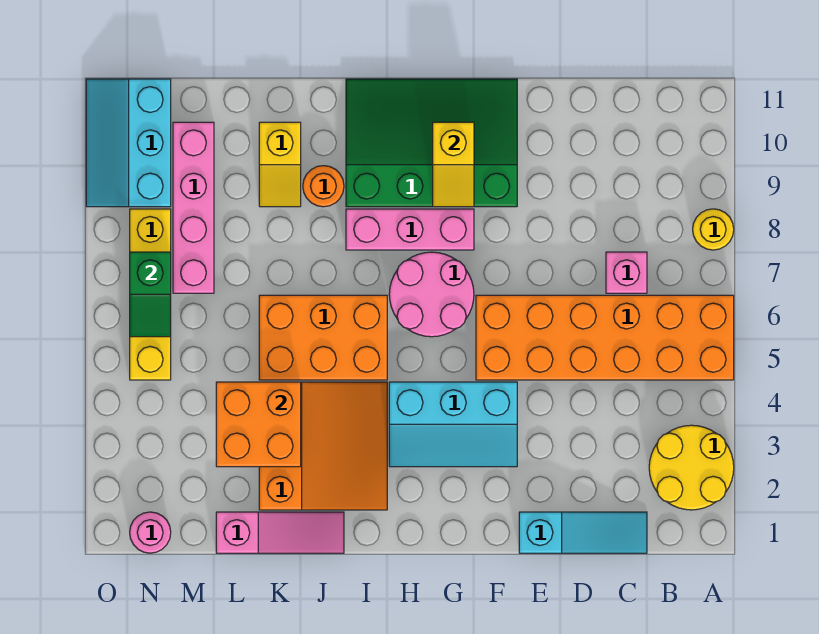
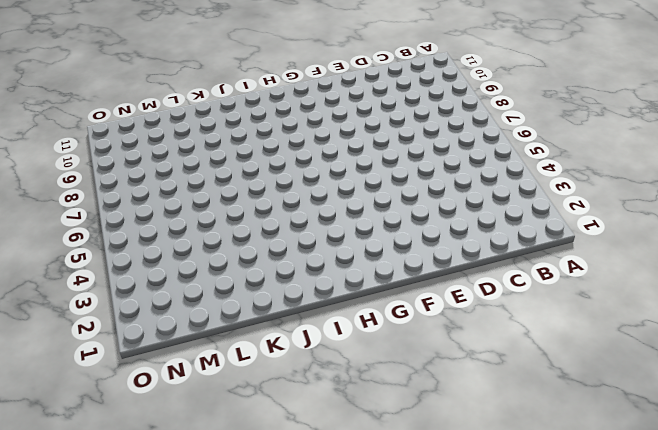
none -> yellow 2x2 round brick [649,425,734,510]
none -> orange 2x6 brick [476,295,734,380]
none -> yellow 1x1 round brick [693,209,734,250]

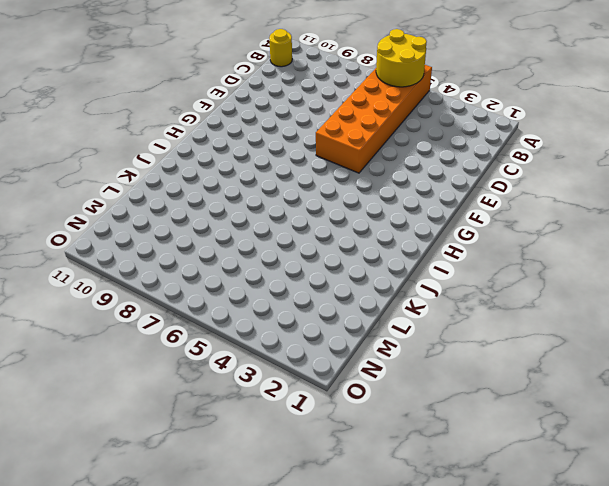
yellow 2x2 round brick [376,29,427,87] -> yellow 2x2 round brick moved to [649,425,734,510]
yellow 1x1 round brick [269,29,292,67] -> yellow 1x1 round brick moved to [693,209,734,250]
none -> cyan 1x3 slope [519,512,647,553]
none -> pink 1x1 brick [606,252,647,293]
none -> cyan 2x3 slope [389,382,517,467]

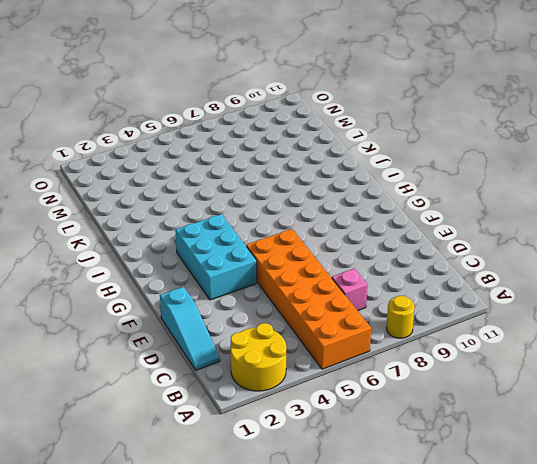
cyan 2x3 brick [175,214,257,300] -> cyan 2x3 slope [389,382,517,467]
none -> green 3x4 slope [346,79,517,207]
none -> pink 2x2 round brick [389,252,474,337]
none -> pink 1x3 brick [346,209,474,250]

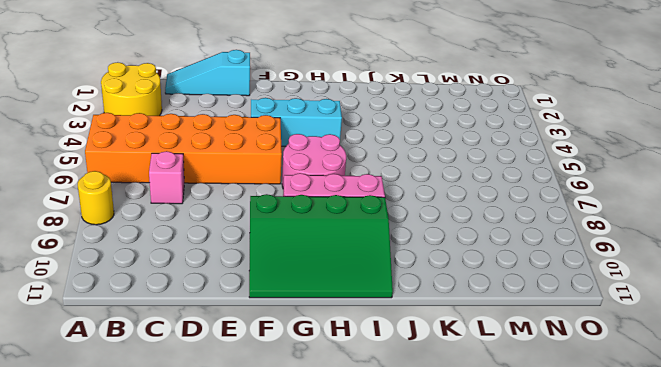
none -> orange 3x3 slope [259,382,387,510]
none -> orange 2x3 brick [259,295,387,380]
none -> pink 1x3 slope [216,512,344,553]

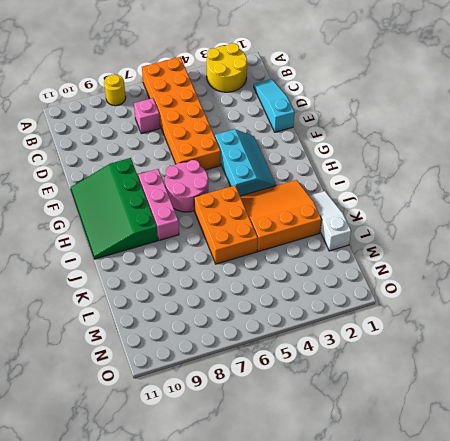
white 1x3 slope [309,191,351,251] -> pink 1x3 slope [216,512,344,553]
none -> orange 1x1 round brick [303,166,344,207]
none -> yellow 1x2 slope [259,122,301,207]
none -> pink 1x4 brick [173,122,214,293]

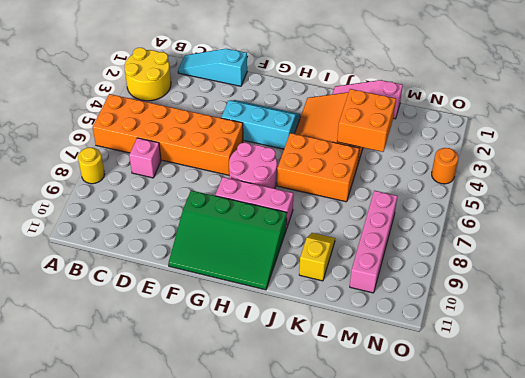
orange 1x1 round brick [432,148,458,184] -> orange 1x1 round brick moved to [303,166,344,207]
none -> pink 1x1 round brick [130,512,171,553]
none -> yellow 1x4 brick [130,209,171,380]
none -> cyan 2x3 slope [86,79,171,207]

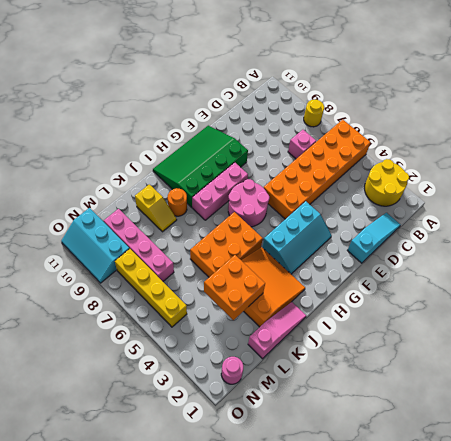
none -> yellow 1x2 slope [433,122,474,207]
none -> green 1x2 slope [130,252,171,337]

